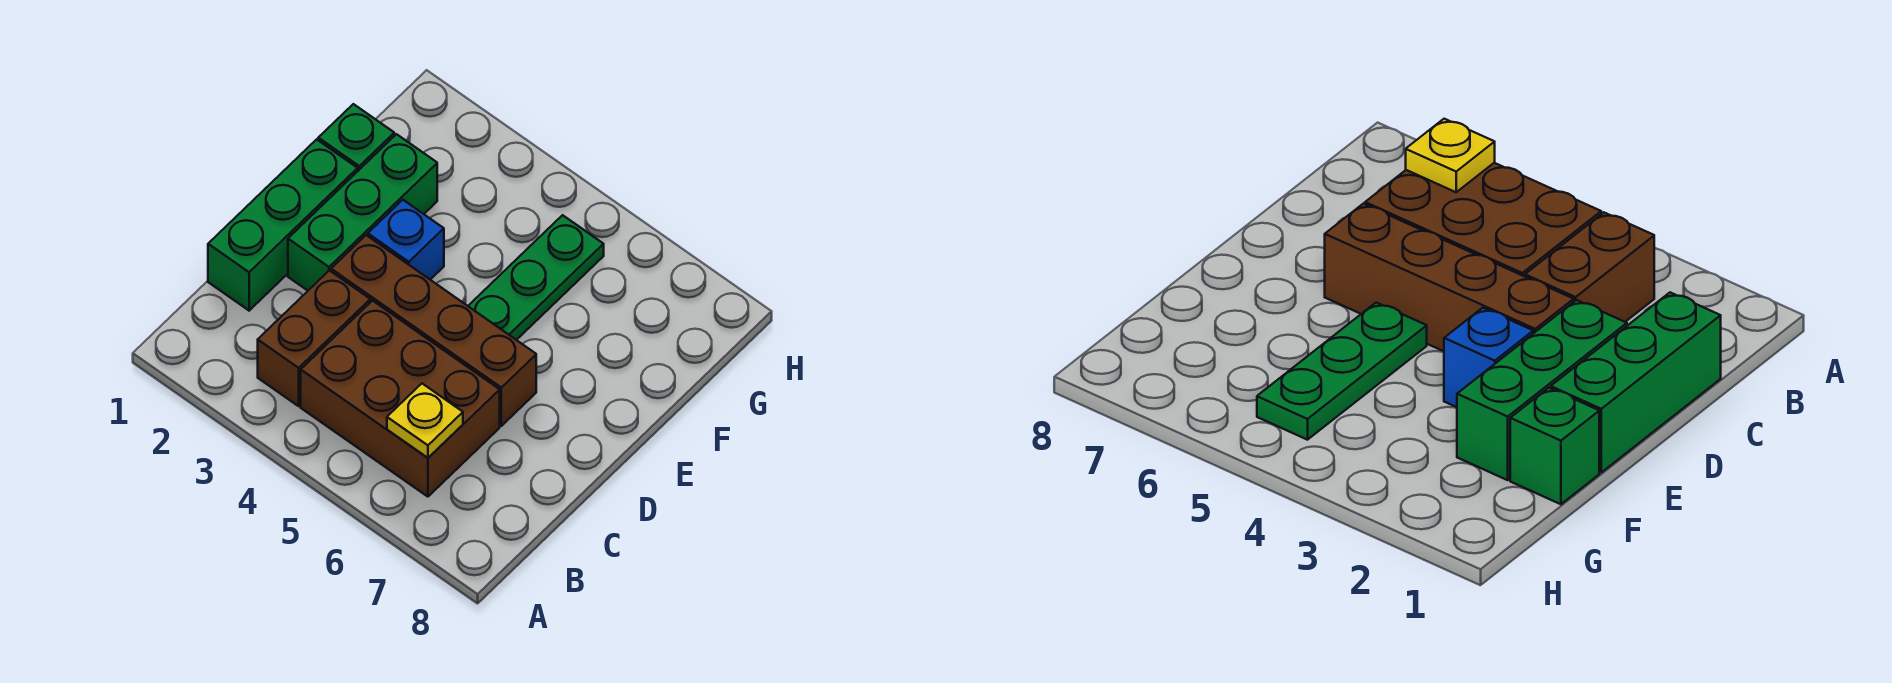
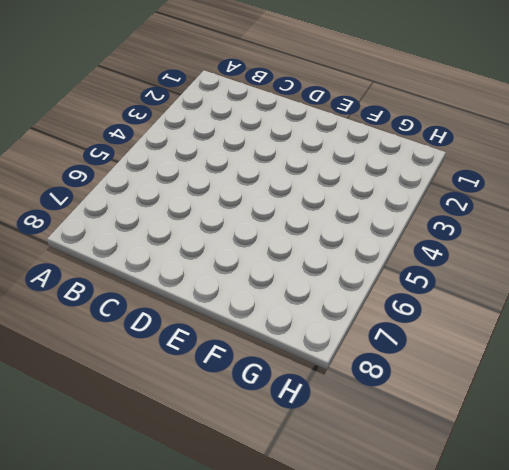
none -> brown 1x2 brick [258,270,370,406]
none -> brown 2x3 brick [301,301,500,497]

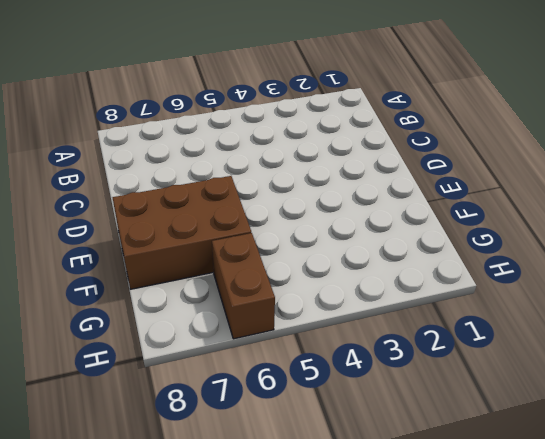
brown 2x3 brick [113,176,251,289] -> brown 2x3 brick moved to [301,301,500,497]
brown 1x2 brick [212,233,275,339] -> brown 1x2 brick moved to [258,270,370,406]
none -> green 1x3 brick [208,139,358,311]
none -> green 1x3 brick [288,134,437,291]

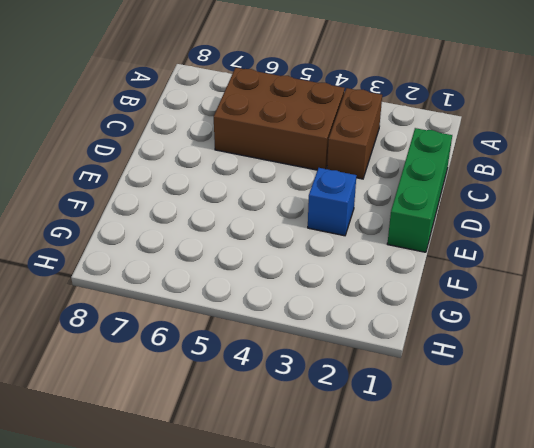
none -> green 1x3 brick [288,134,437,291]
none -> brown 1x4 brick [331,235,536,426]

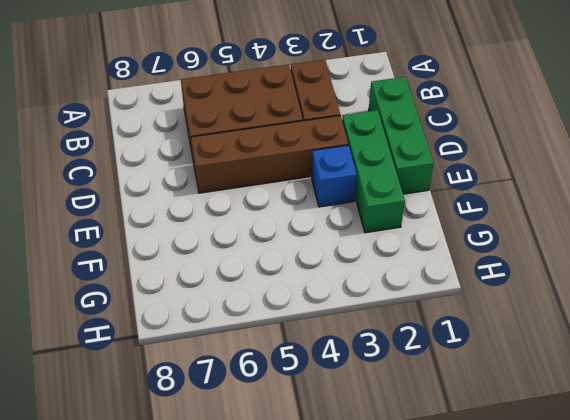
none -> green 1x3 plate [468,215,604,340]
none -> green 1x1 brick [318,104,394,171]

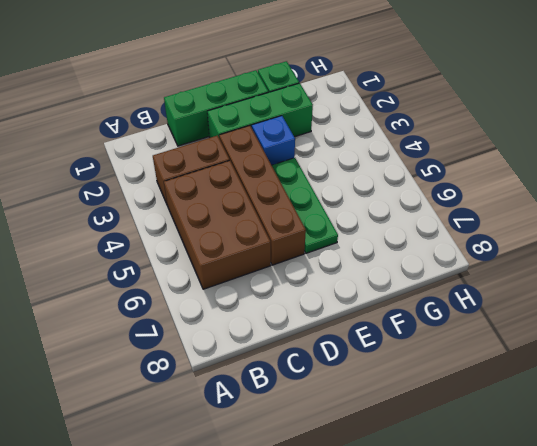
green 1x3 plate [272,158,338,253] -> green 1x3 plate turned to [468,215,604,340]
none -> yellow 1x1 plate [387,384,463,458]

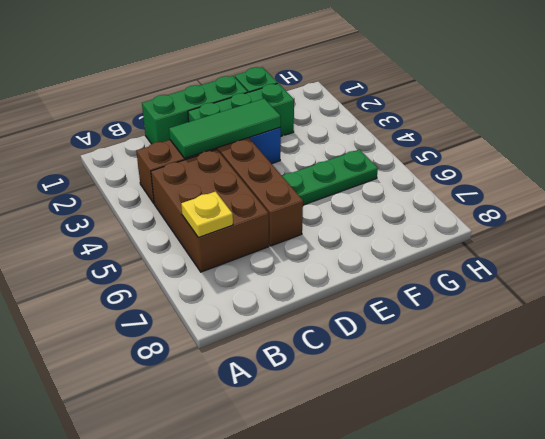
green 1x3 tile [169,98,281,158] -> none

